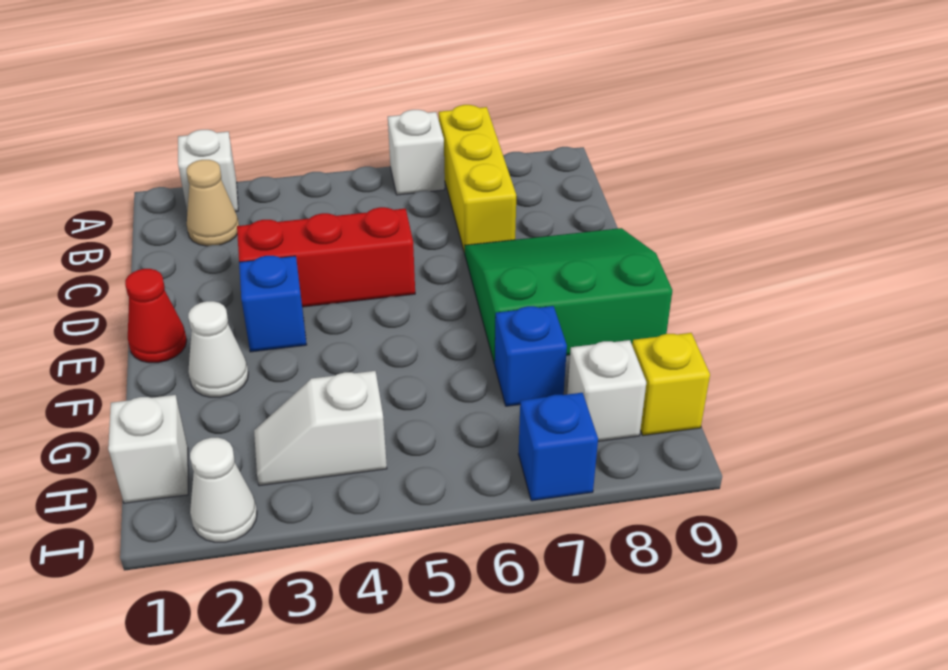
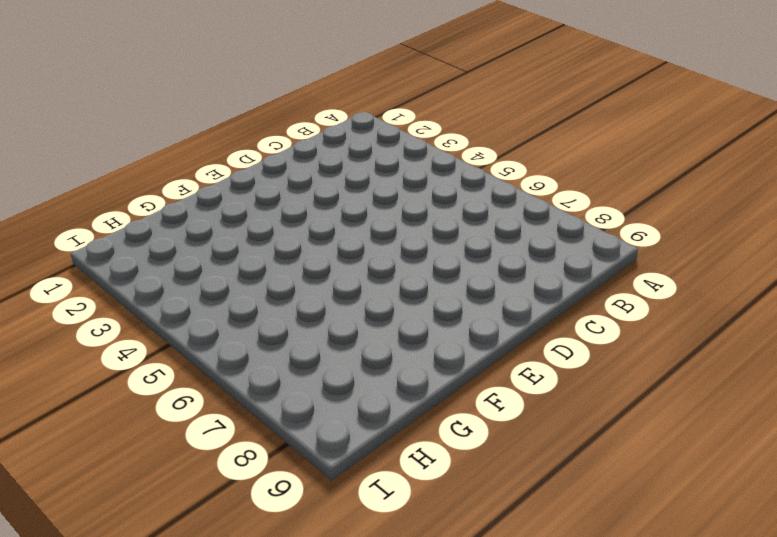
none -> white 1x1 brick [178,130,238,212]
none -> white 1x1 brick [388,110,445,195]
none -> yellow 1x3 brick [439,105,516,253]

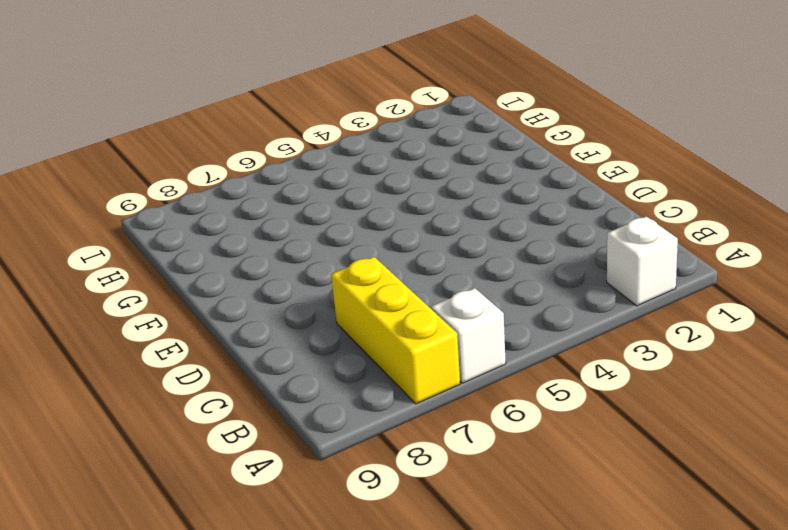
none -> tan 1x1 cone [187,160,239,246]
none -> red 1x3 brick [237,207,415,307]
none -> green 3x3 slope [465,228,672,364]

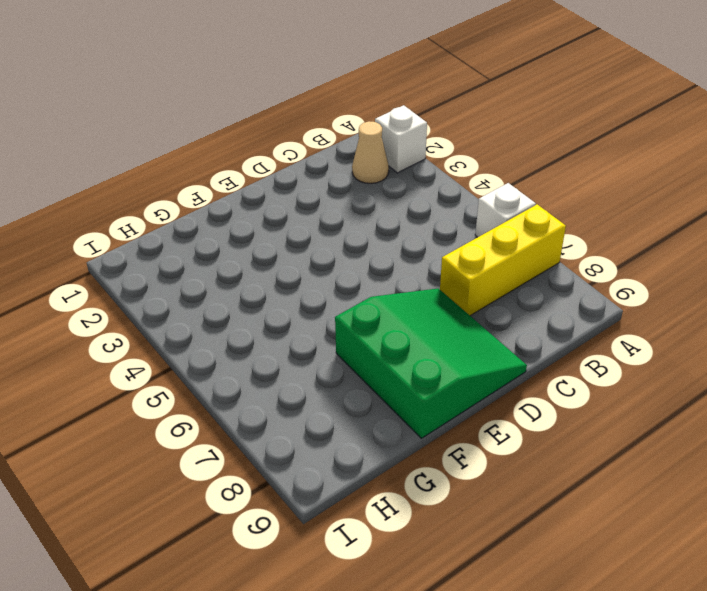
none -> red 1x3 brick [237,207,415,307]
none -> red 1x1 cone [125,269,187,363]
none -> blue 1x1 brick [239,256,307,352]

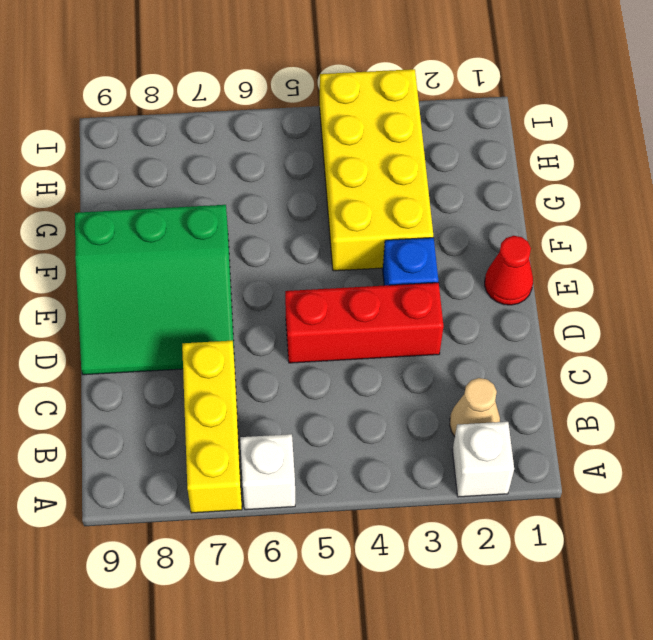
yellow 2x4 brick [320,69,433,271] -> white 1x2 slope [254,371,387,486]
none -> white 1x1 cone [188,301,248,397]
none -> blue 1x1 brick [495,306,567,406]
none -> white 1x1 brick [108,395,188,503]

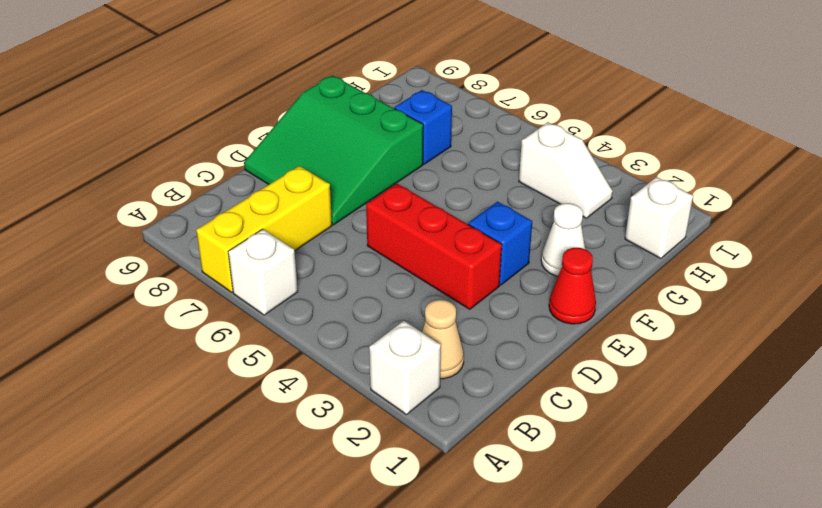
none -> white 1x1 brick [567,340,646,441]
none -> yellow 1x1 brick [632,333,710,436]
none -> white 1x1 cone [190,438,257,542]

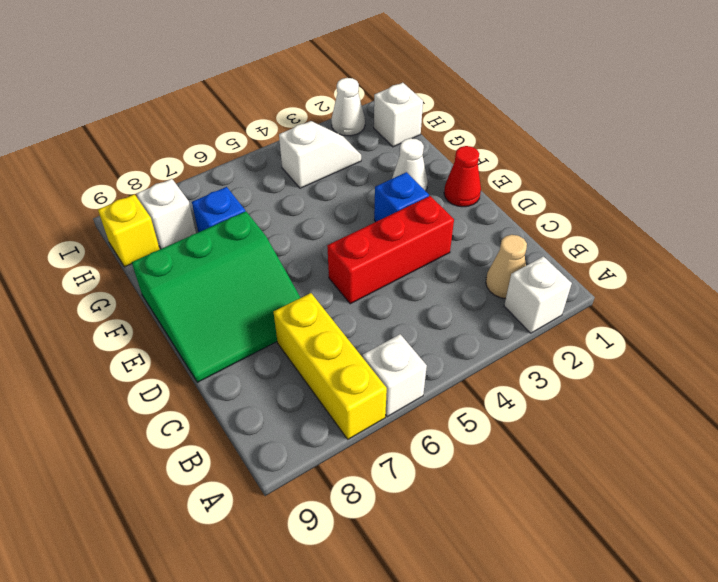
none -> blue 1x1 brick [519,393,598,501]

